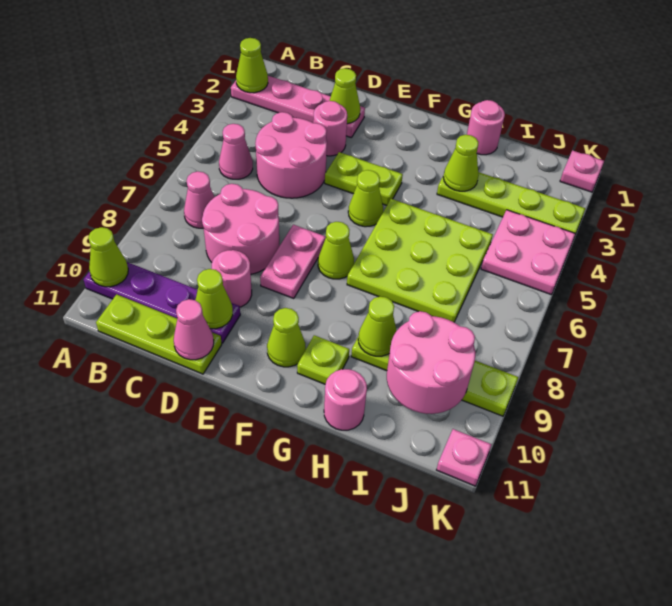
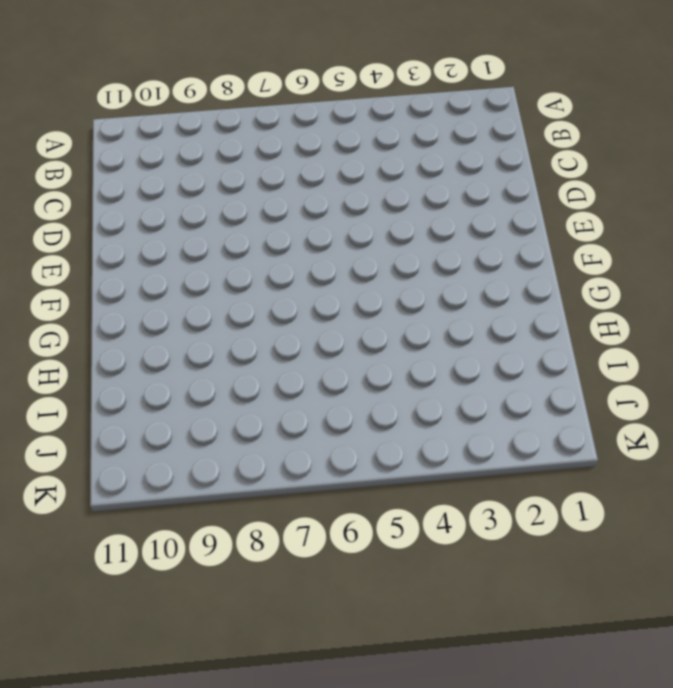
none -> pink 1x4 plate [231,76,365,138]
none -> purple 1x4 plate [84,262,240,343]
none -> pink 1x1 cone [219,124,253,179]
none -> pink 1x1 cone [184,171,214,228]

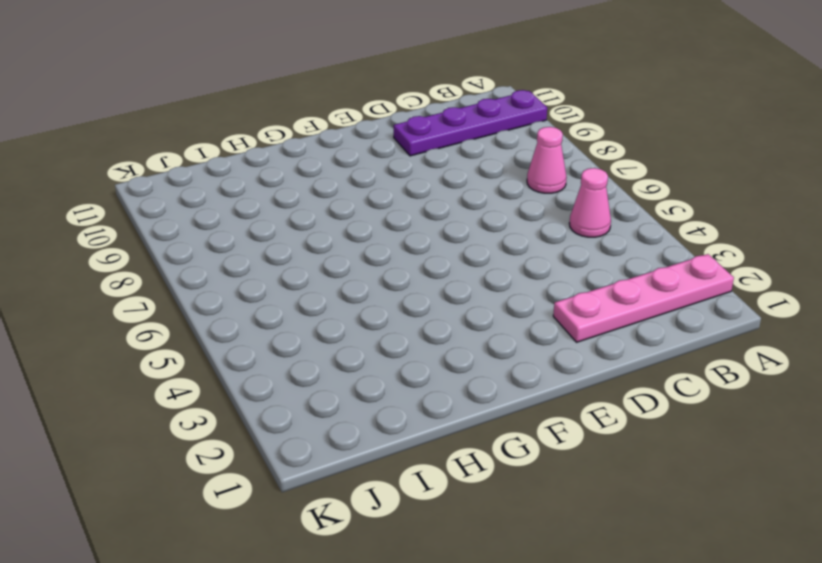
none -> lime 1x3 plate [96,294,222,374]
none -> pink 2x2 round brick [255,112,327,198]
none -> pink 2x2 round brick [202,184,279,274]
none -> pink 1x1 round brick [313,101,347,156]

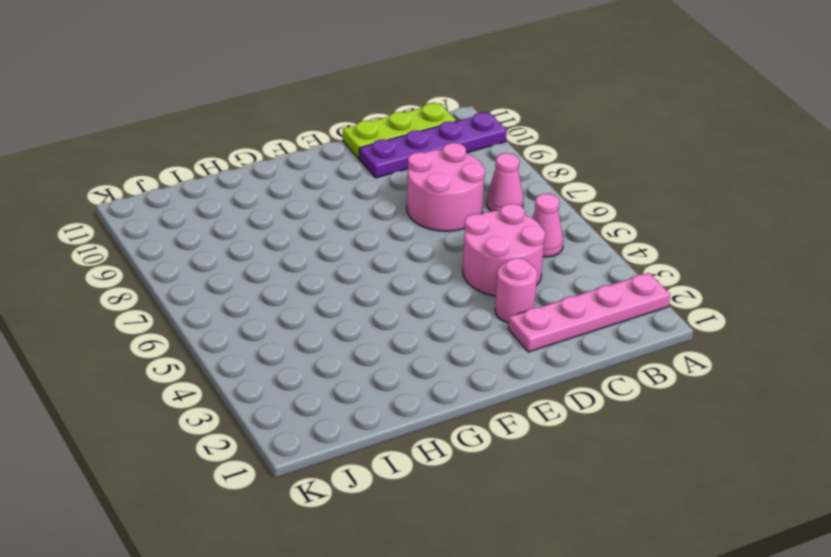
none -> pink 1x1 round brick [212,250,252,307]
none -> lime 1x2 plate [325,152,403,205]
none -> pink 1x2 plate [260,225,326,299]
none -> lime 1x1 cone [348,170,383,227]

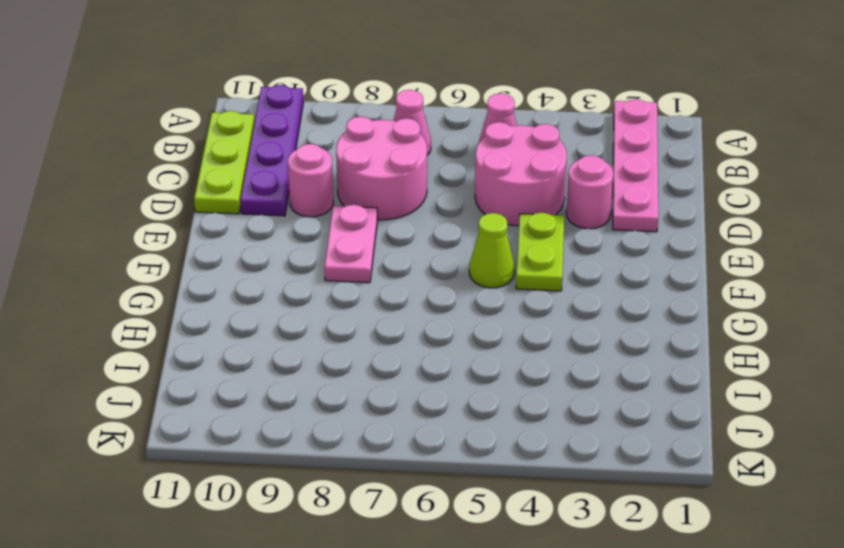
pink 1x2 plate [324,205,377,283] -> pink 1x2 plate turned to [260,225,326,299]
none -> lime 1x1 cone [318,222,354,279]
none -> lime 1x1 cone [267,308,306,367]
none -> lime 3x3 plate [347,199,493,322]
none -> lime 1x1 plate [297,335,349,384]

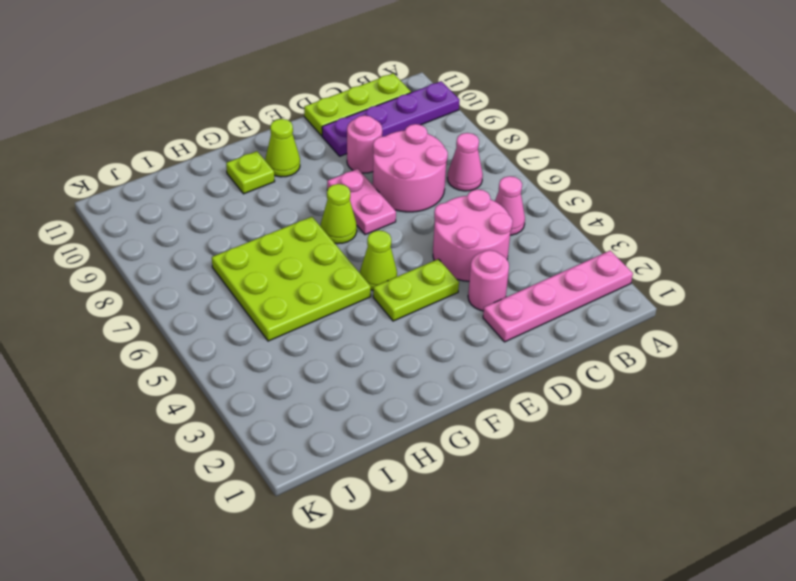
none -> pink 1x1 round brick [467,100,505,155]
none -> lime 1x4 plate [437,172,585,233]
none -> lime 1x4 plate [351,338,518,416]
none -> pink 1x1 round brick [324,369,367,430]

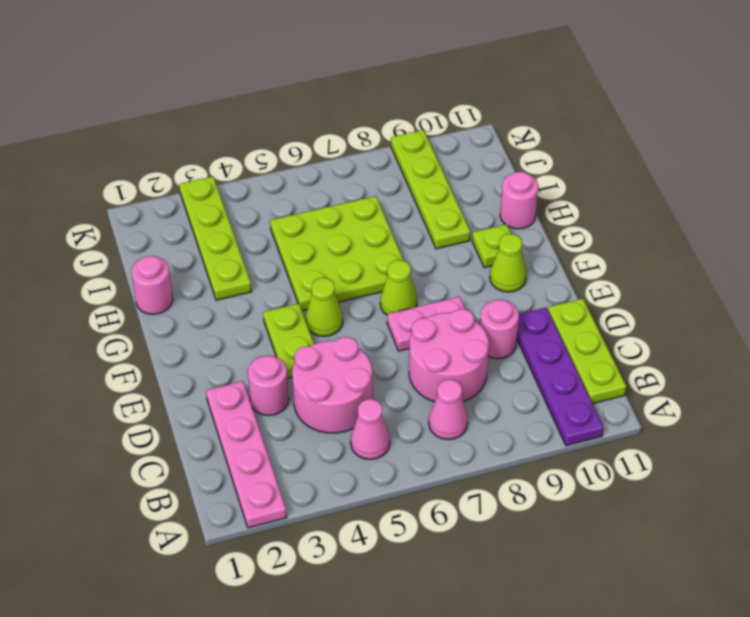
none -> pink 2x2 plate [481,210,576,295]
none -> pink 1x1 plate [560,150,604,192]
none -> pink 1x1 plate [437,429,492,486]
none -> lime 1x1 cone [236,38,268,93]

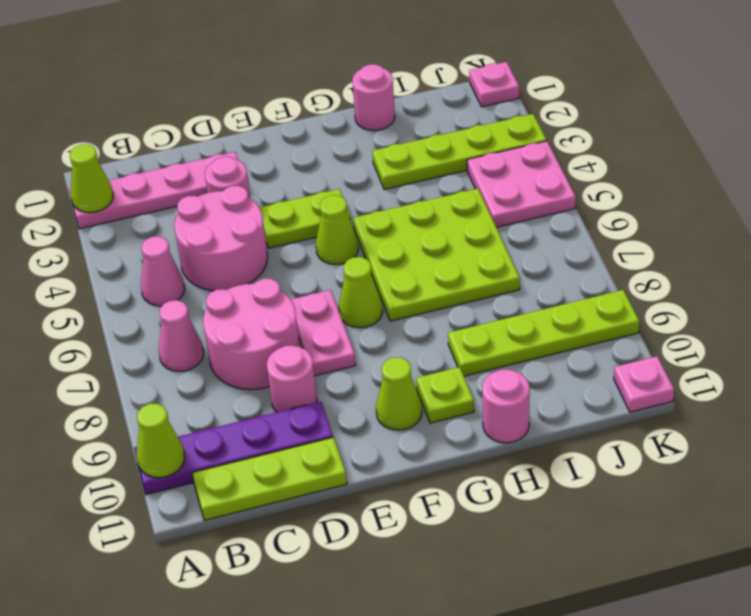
none -> lime 1x1 cone [330,68,360,124]
none -> lime 1x1 cone [196,269,233,329]
none -> pink 1x1 cone [174,299,214,360]
none -> lime 1x1 cone [443,135,479,191]

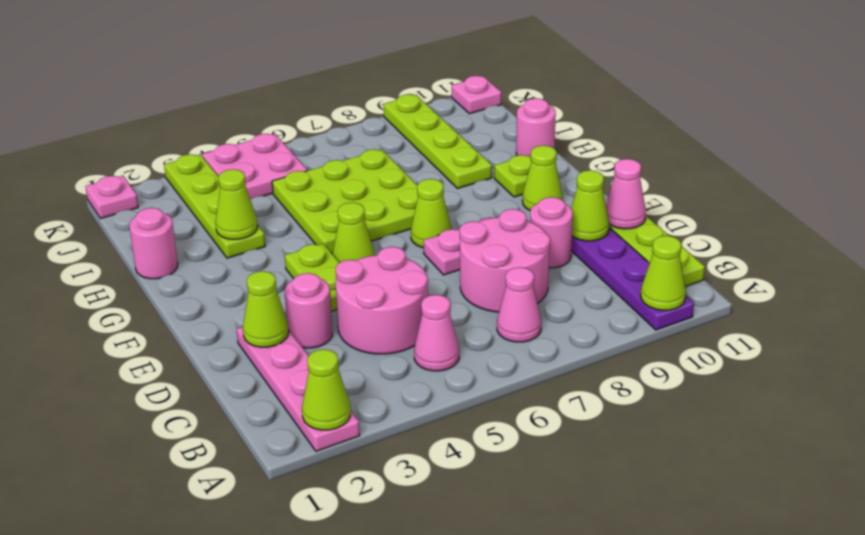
none -> lime 1x1 cone [358,297,397,356]
none -> pink 2x2 round brick [387,311,475,414]

